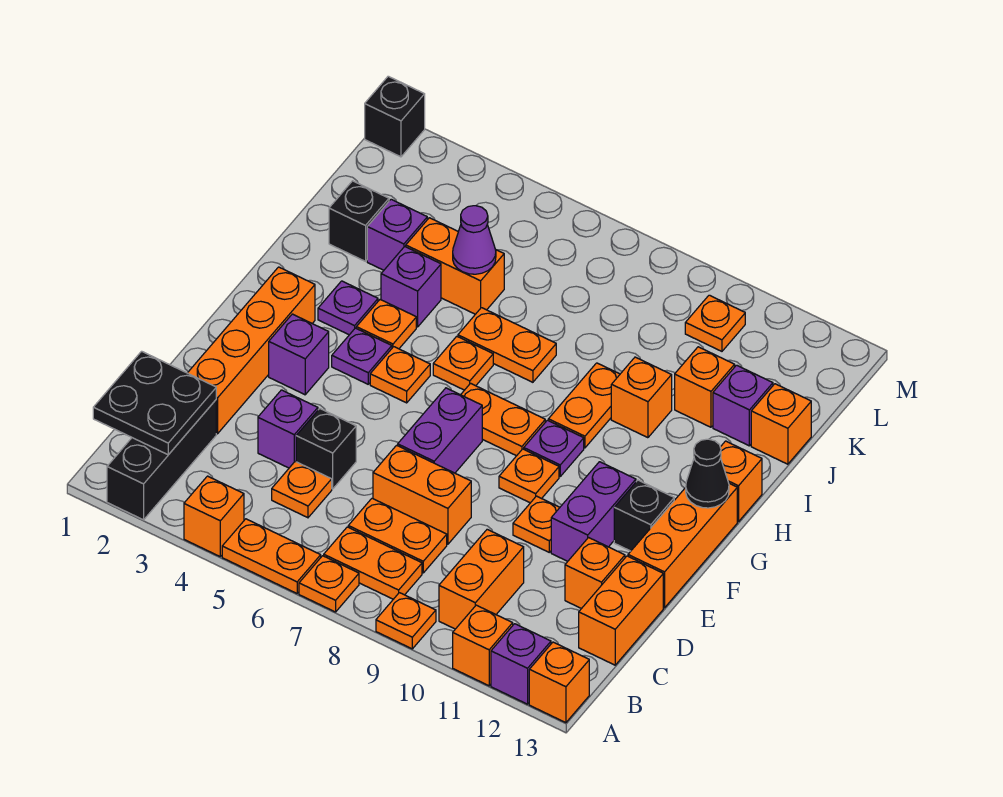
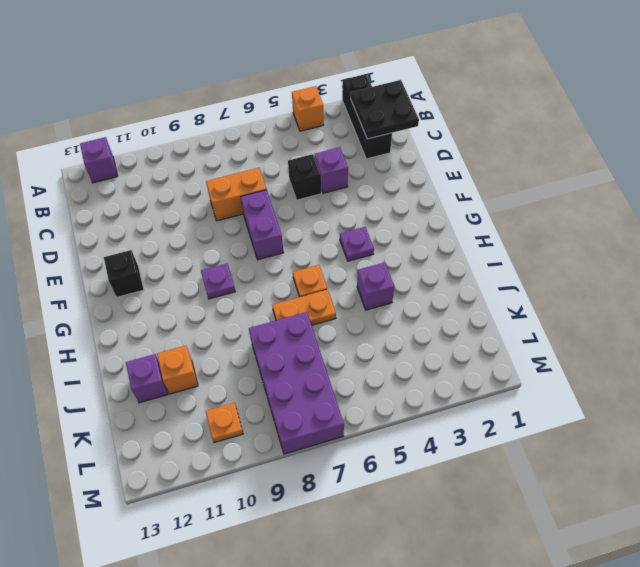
purple 2x4 brick [249,312,344,454] -> none
none -> orange 1x2 plate [222,519,321,593]
none -> orange 1x1 plate [299,556,359,612]
none -> orange 1x1 plate [376,593,436,649]
none -> orange 1x1 brick [453,605,513,686]

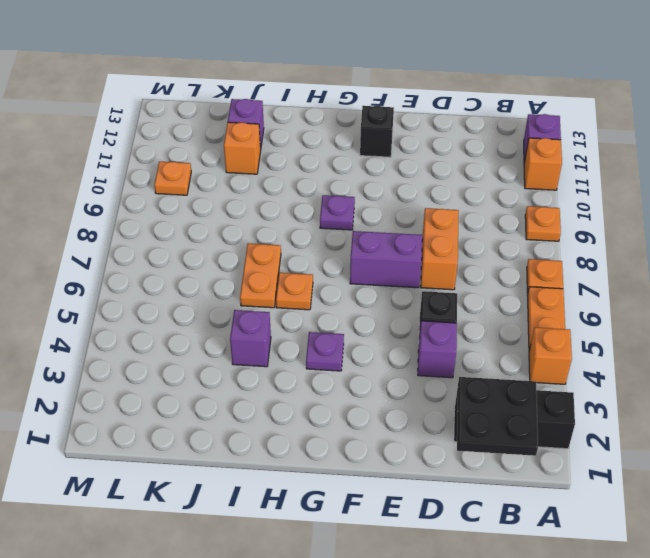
none -> orange 1x1 brick [529,642,589,723]
none -> orange 1x2 plate [324,527,422,599]
none -> orange 1x2 brick [439,529,524,629]
none -> orange 1x1 plate [272,461,332,518]

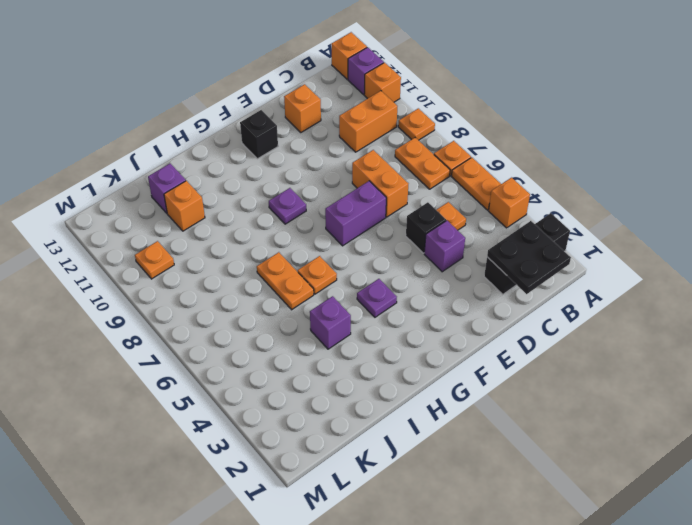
none -> orange 1x2 plate [348,498,447,573]
none -> orange 1x2 brick [579,556,663,665]
none -> orange 1x4 brick [188,267,315,434]
none -> orange 1x1 plate [513,496,560,552]

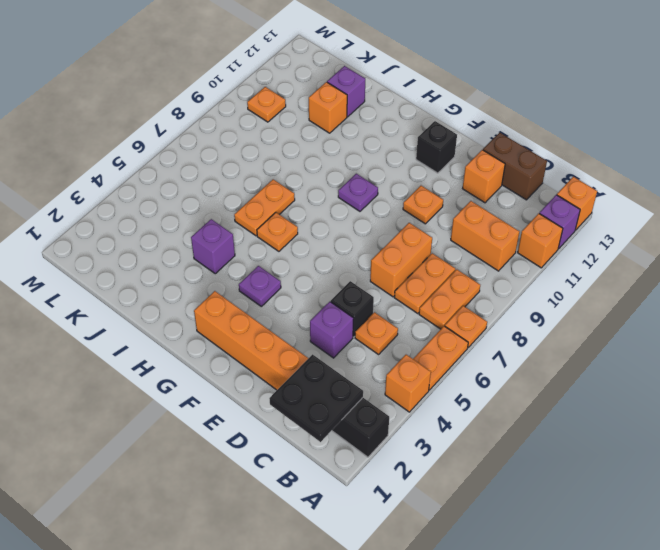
brown 1x2 brick [483,133,547,200] -> orange 1x2 brick [579,556,663,665]
none -> orange 1x1 plate [376,593,436,649]
none -> purple 1x2 brick [398,388,482,473]
none -> purple 1x2 brick [551,462,636,561]
none -> orange 1x3 brick [628,483,737,608]

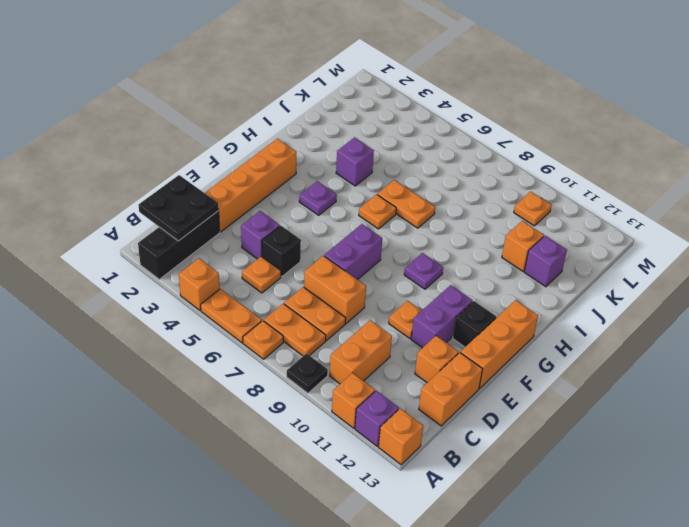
black 1x1 plate [287,353,328,393] -> orange 1x1 plate [376,593,436,649]
none -> purple 1x1 brick [269,314,329,395]
none -> orange 1x1 plate [499,449,559,503]
none -> orange 1x1 plate [370,347,430,403]
none -> orange 1x2 plate [461,383,545,456]

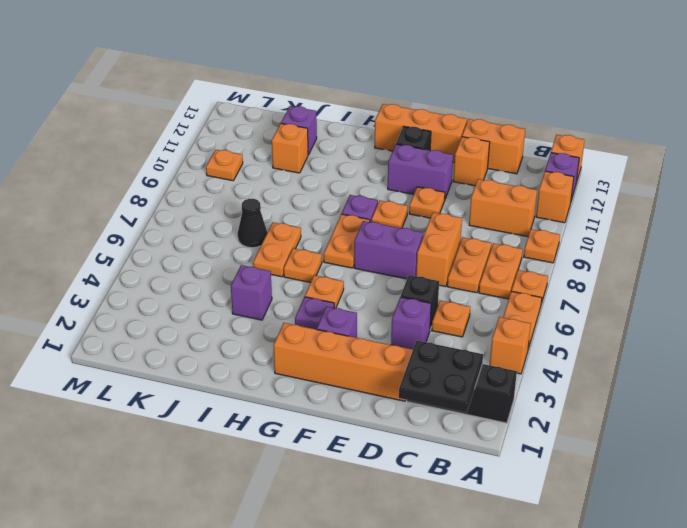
black 1x1 cone [238,199,267,248] -> black 1x1 cone moved to [686,439,729,508]
none -> purple 1x1 plate [318,281,378,335]
none -> orange 1x1 plate [356,300,416,349]
none -> orange 1x2 plate [548,363,620,448]
none -> orange 1x1 brick [720,441,762,522]

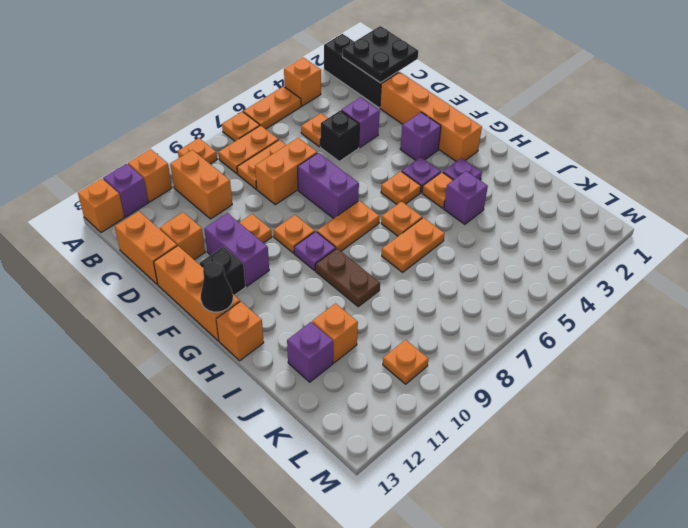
brown 1x2 plate [315,249,380,307] -> orange 1x2 plate [548,363,620,448]
none -> orange 1x1 brick [611,357,672,438]
none -> black 1x1 brick [329,181,389,261]
none -> purple 1x1 brick [367,199,427,270]
none -> orange 1x2 brick [406,218,504,314]

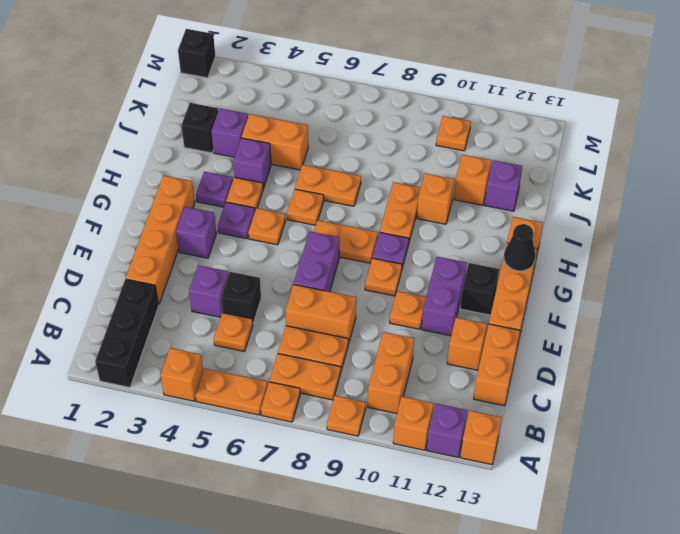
none -> orange 1x1 brick [751,384,811,464]
none -> black 2x2 plate [93,351,216,455]
none -> purple 1x1 cone [453,206,496,274]

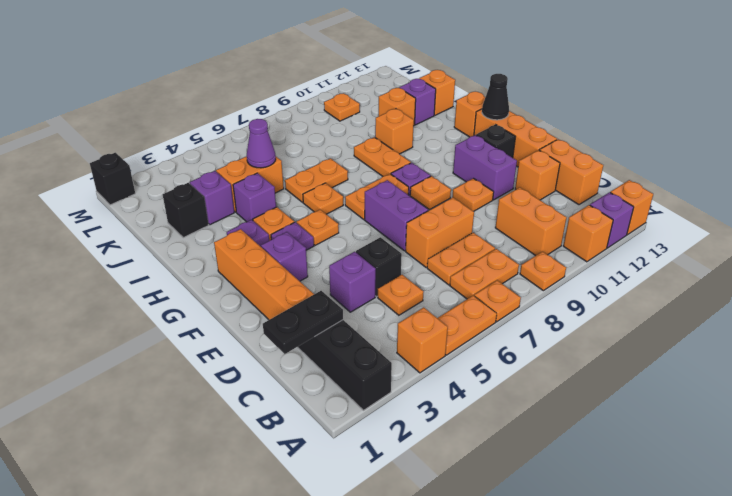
black 1x2 plate [263,291,343,354] -> black 2x2 plate [93,351,216,455]

